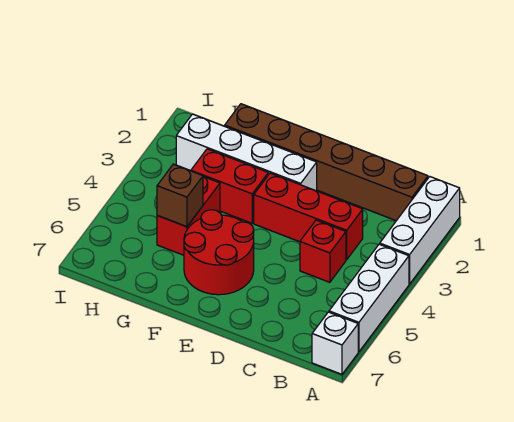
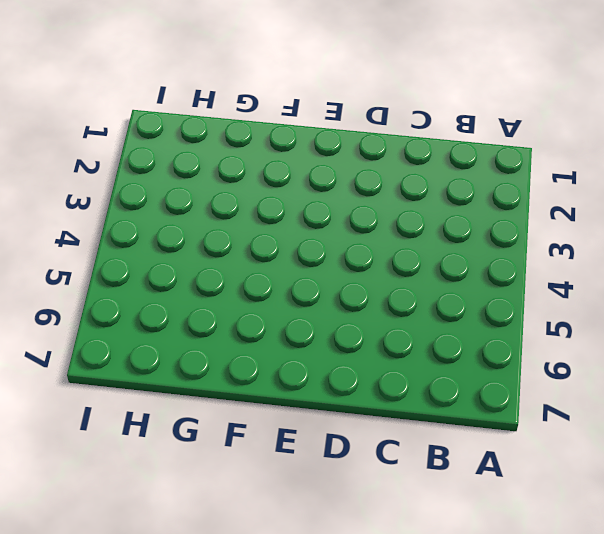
none -> white 1x3 brick [380,177,460,284]
none -> white 1x3 brick [329,244,409,352]

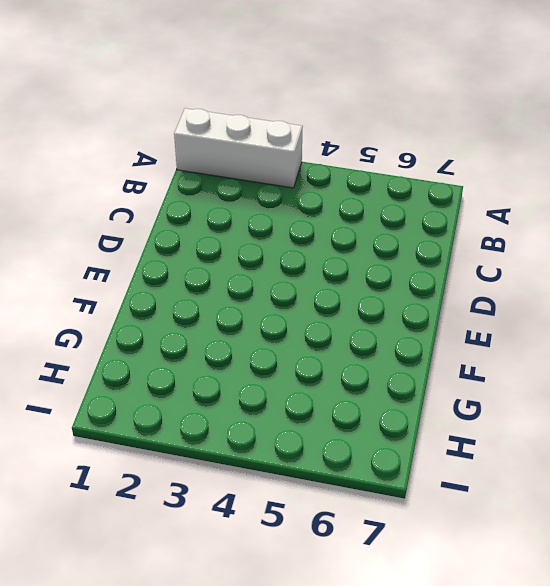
none -> white 1x3 brick [329,244,409,352]
none -> white 1x1 brick [312,312,358,374]

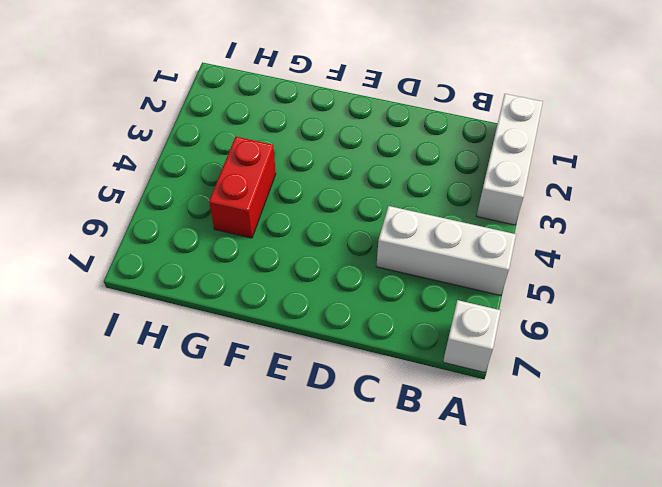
white 1x3 brick [376,206,516,295] -> white 1x3 brick turned to [329,244,409,352]
none -> brown 1x6 brick [225,104,428,221]
none -> red 1x3 brick [254,173,363,260]

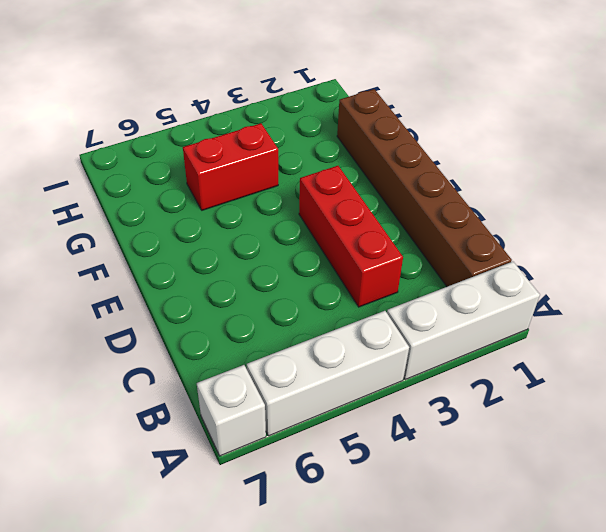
none -> red 1x1 brick [300,220,346,282]
none -> white 1x4 brick [176,114,317,191]

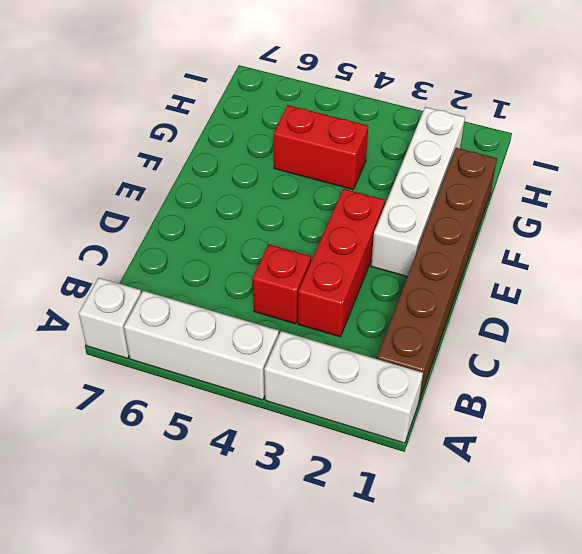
none -> red 2x2 round brick [184,210,254,295]
none -> red 1x2 brick [191,149,268,223]

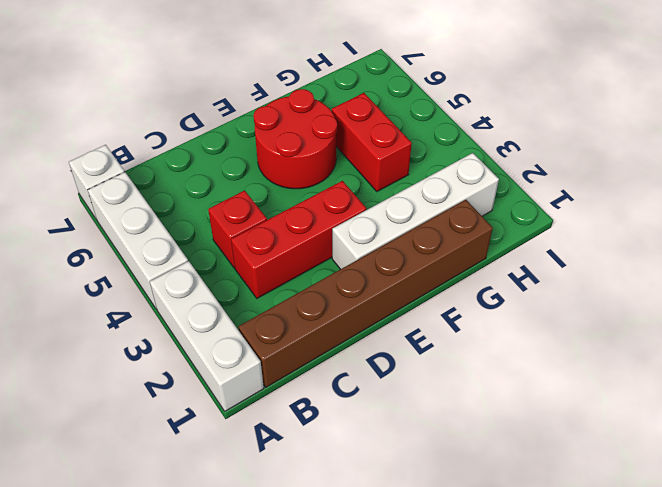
none -> red 1x2 brick [191,149,268,223]
none -> brown 1x1 brick [157,164,203,227]

